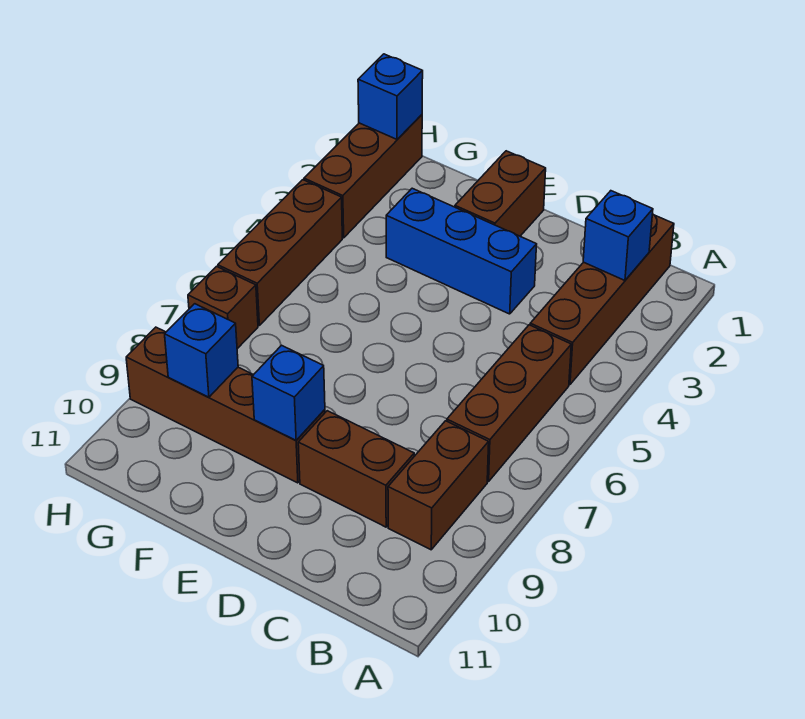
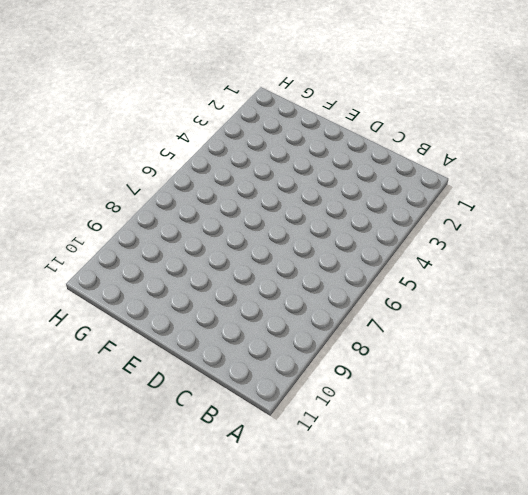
none -> brown 1x4 brick [530,214,674,385]
none -> brown 1x3 brick [447,325,571,482]
none -> brown 1x2 brick [388,421,489,550]

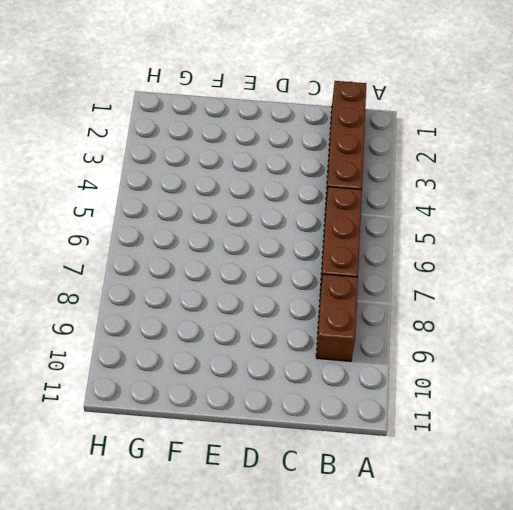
none -> brown 1x2 brick [298,411,414,527]
none -> blue 1x3 brick [386,188,537,314]
none -> brown 1x2 brick [455,151,546,236]

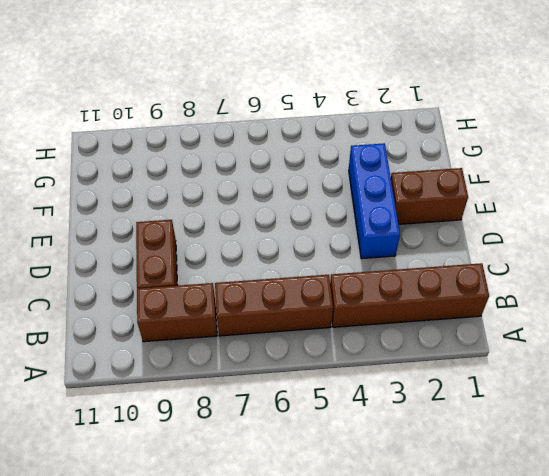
none -> brown 1x4 brick [126,327,325,483]
none -> brown 1x3 brick [304,115,422,238]
none -> brown 1x3 brick [218,180,342,325]

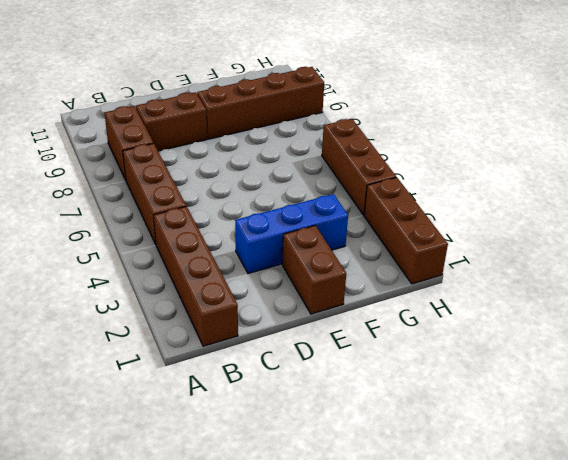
none -> brown 1x1 brick [188,266,258,349]
none -> blue 1x1 brick [583,191,653,280]
none -> blue 1x1 brick [252,345,325,440]

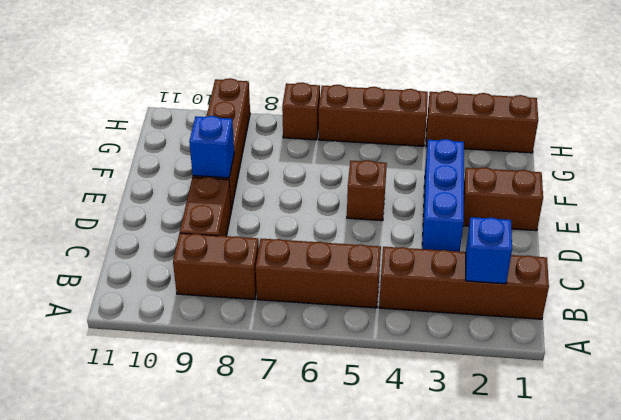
brown 1x1 brick [347,160,387,221] -> none
none -> blue 1x1 brick [165,304,238,397]
none -> blue 1x1 brick [358,54,423,139]

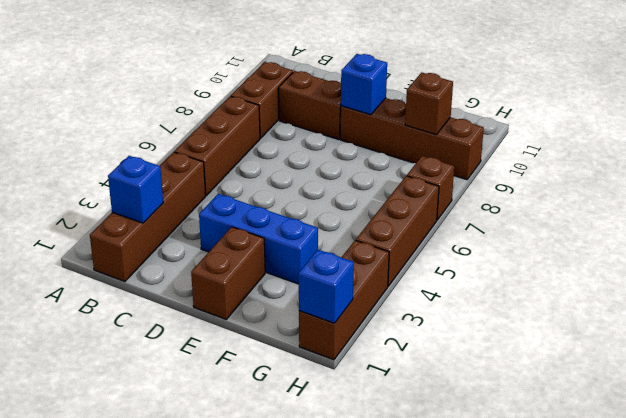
brown 1x1 brick [405,72,453,135] -> blue 1x1 brick [165,304,238,397]

